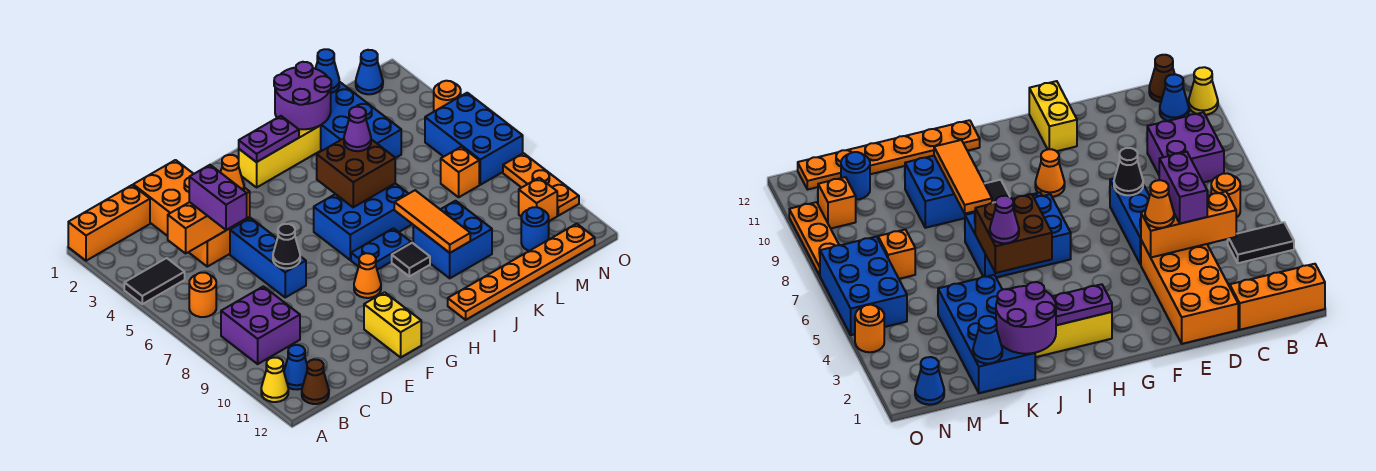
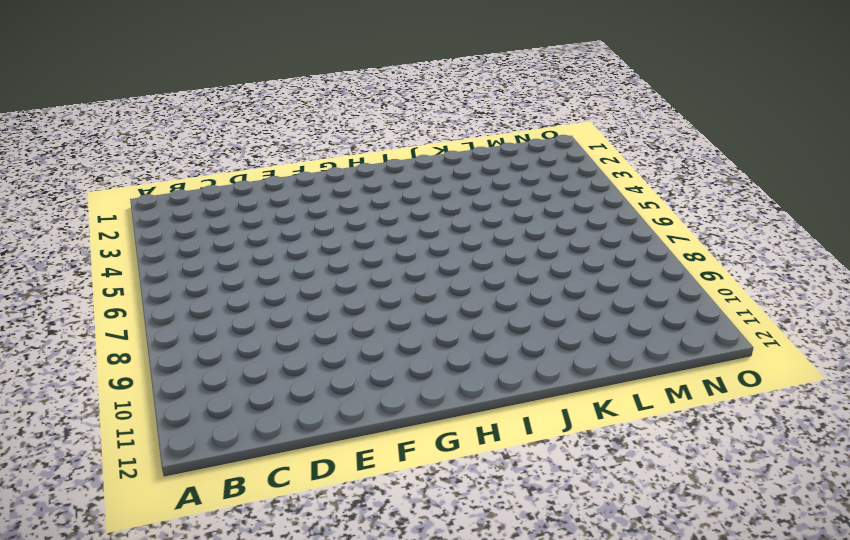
none -> orange 1x3 brick [68,185,150,261]
none -> black 1x2 tile [124,258,185,304]
none -> yellow 1x1 cone [261,358,288,402]
none -> orange 1x1 round brick [189,273,216,317]

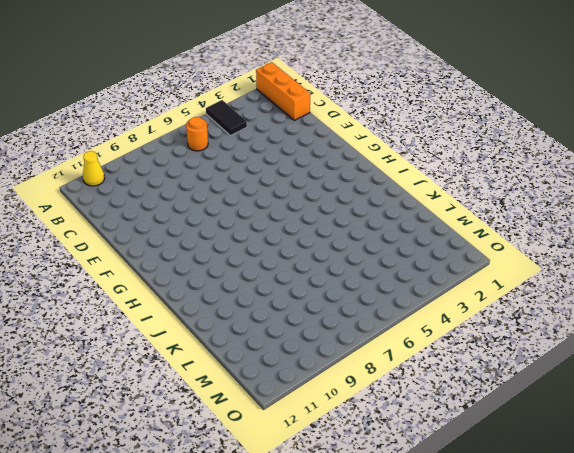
none -> purple 2x2 brick [221,286,300,364]
none -> blue 1x1 cone [284,345,307,390]
none -> brown 1x1 cone [302,359,329,404]
none -> orange 2x4 brick [133,160,250,267]

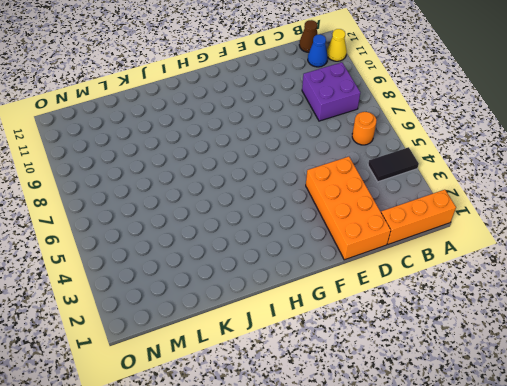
none -> blue 1x3 brick [230,218,306,297]
none -> yellow 1x2 brick [364,292,421,357]
none -> orange 1x1 cone [354,253,381,298]
none -> yellow 1x3 brick [239,125,321,187]

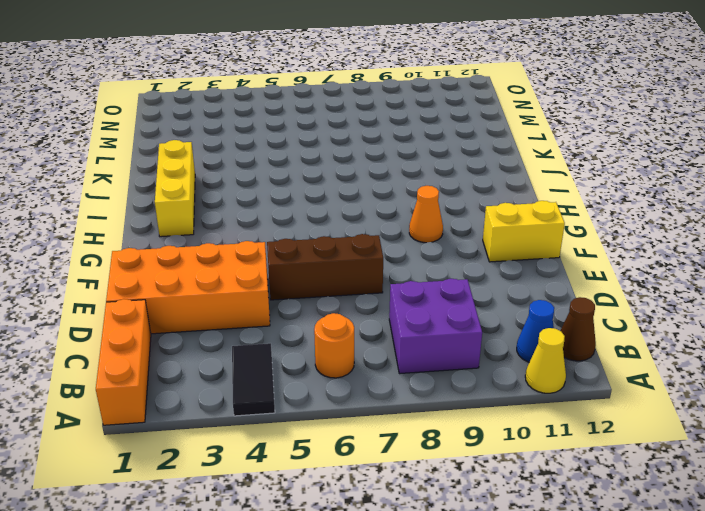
brown 1x3 brick [267,234,383,300] -> blue 1x3 brick [230,218,306,297]
none -> blue 2x3 brick [314,183,412,260]
none -> blue 1x2 plate [351,228,411,270]
none -> black 1x1 tile [392,243,430,276]
none -> orange 1x6 plate [448,224,595,320]

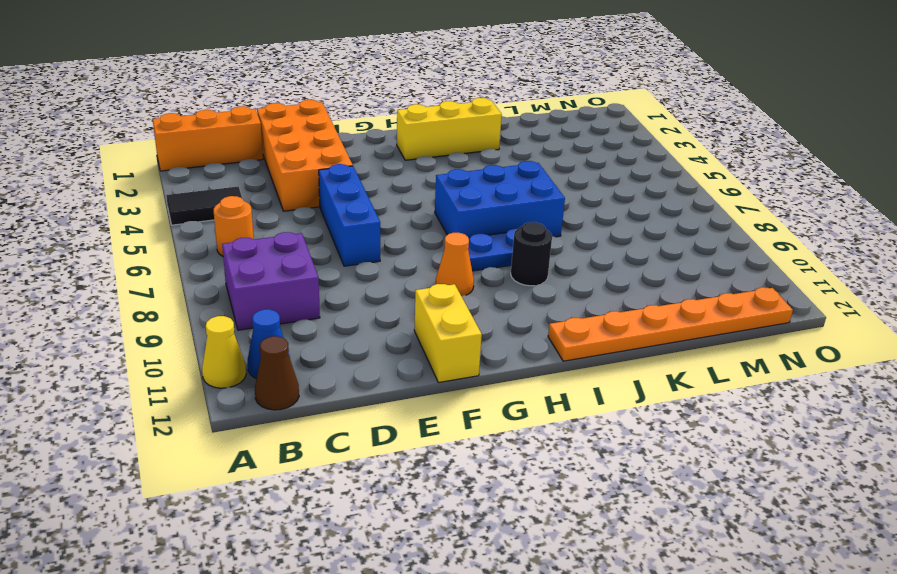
black 1x1 round brick [511,222,552,286] -> black 1x1 tile [392,243,430,276]
none -> blue 2x2 brick [413,201,492,278]
none -> blue 2x4 brick [321,82,401,158]
none -> orange 1x1 brick [441,147,479,197]
none -> blue 1x1 round brick [521,207,549,251]

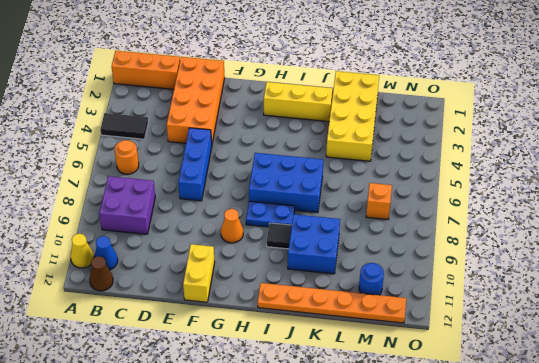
yellow 2x4 brick [326,71,379,161] -> blue 2x4 brick [321,82,401,158]
none -> blue 1x1 cone [356,50,383,94]
none -> blue 2x3 brick [425,93,523,185]
none -> orange 1x1 brick [519,178,557,221]
none -> orange 1x1 round brick [434,81,461,111]

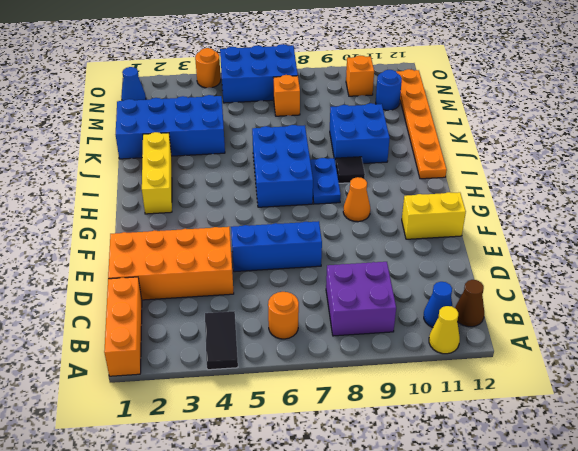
none -> orange 1x3 plate [503,153,579,216]
none -> orange 1x3 brick [168,187,250,253]
none -> black 1x1 cone [273,224,300,268]
none -> purple 1x2 plate [239,116,299,162]

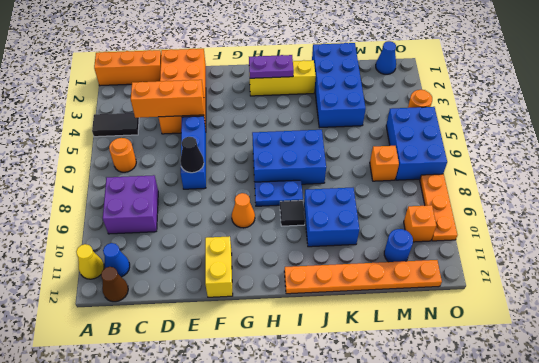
none -> brown 2x2 brick [317,138,395,207]
none -> purple 2x2 round brick [274,62,331,129]
none -> orange 1x3 tile [394,190,470,253]
none -> blue 1x1 cone [315,49,339,93]

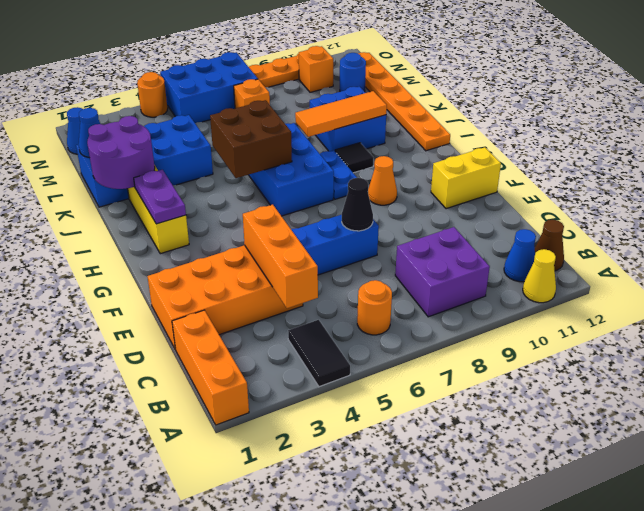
none -> purple 1x2 brick [189,165,247,230]
none -> orange 1x1 cone [220,155,244,190]
none -> purple 1x1 cone [344,107,371,151]

